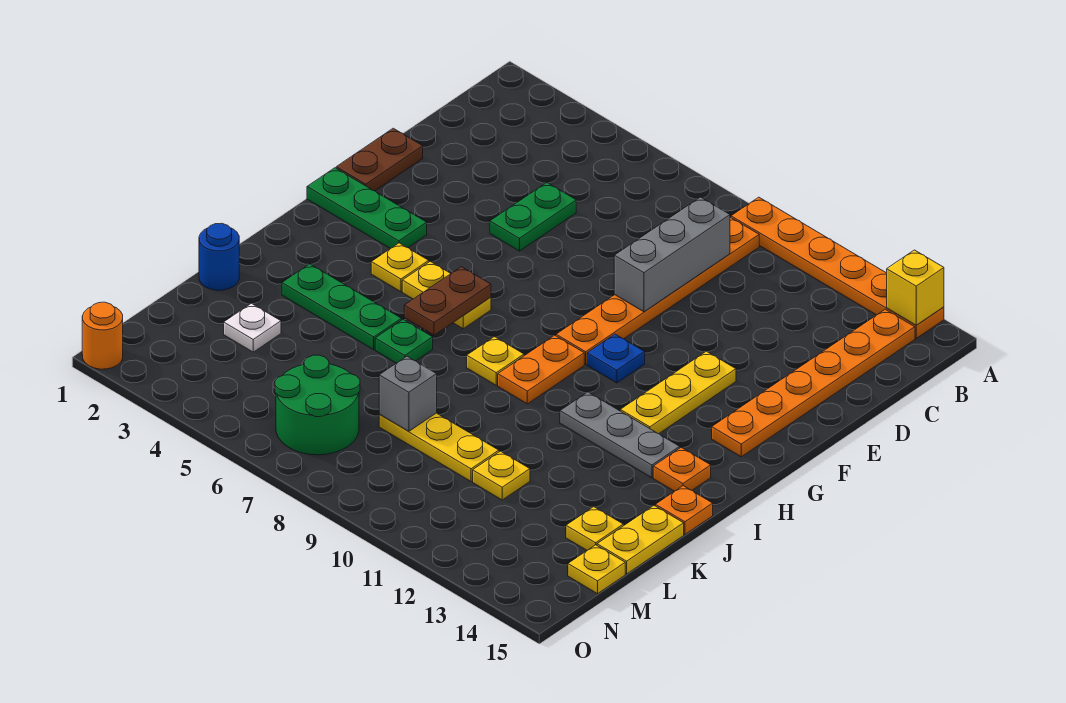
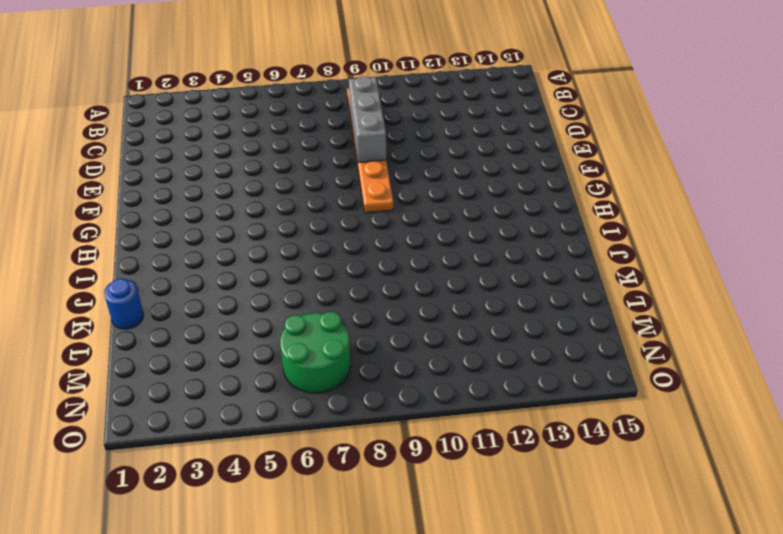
none -> orange 1x6 plate [731,197,944,338]
none -> orange 1x6 plate [712,309,915,457]
none -> green 1x2 plate [490,183,576,251]
none -> brown 1x2 plate [336,128,423,191]

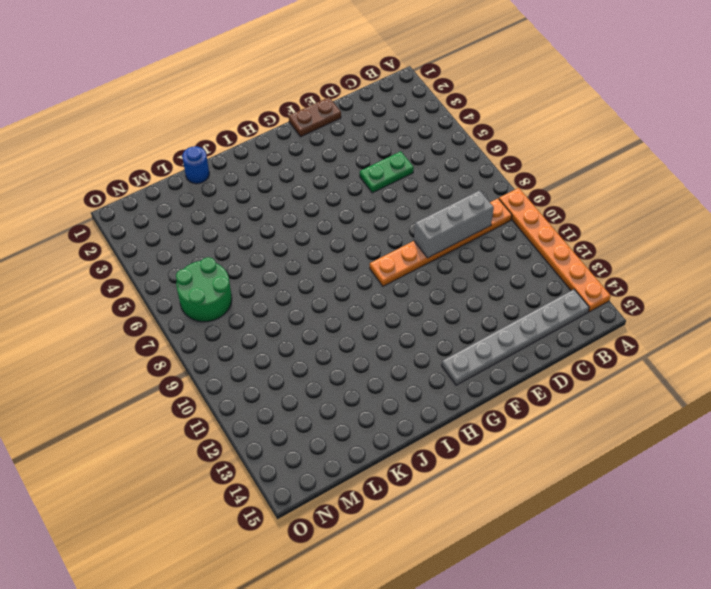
grey 1x6 plate [442,289,589,385] -> orange 1x6 plate [712,309,915,457]
none -> yellow 1x3 plate [620,351,736,434]
none -> green 1x3 plate [307,168,427,249]
none -> blue 1x1 plate [587,334,645,383]
none -> yellow 1x1 plate [371,243,429,292]

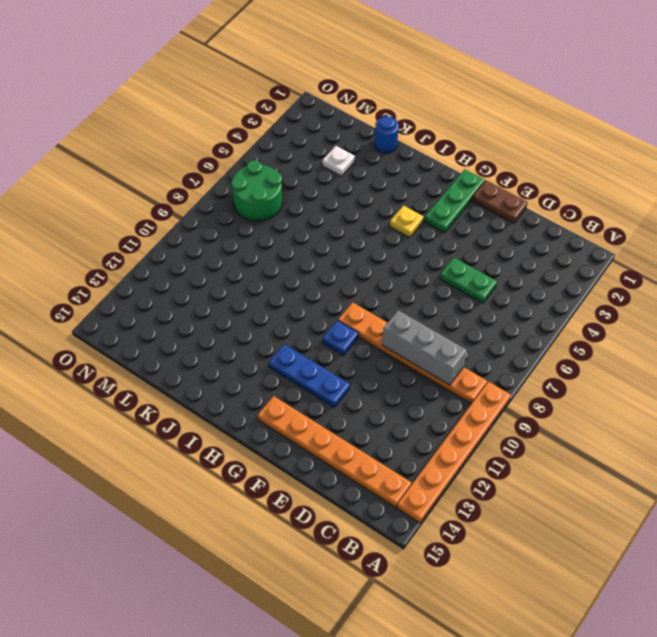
blue 1x3 plate [269,344,350,407] -> yellow 1x3 plate [620,351,736,434]
none -> yellow 1x2 plate [402,261,491,329]
none -> orange 1x2 plate [498,335,584,404]
none -> yellow 1x1 plate [467,337,524,385]
none -> grey 1x3 plate [560,392,680,478]

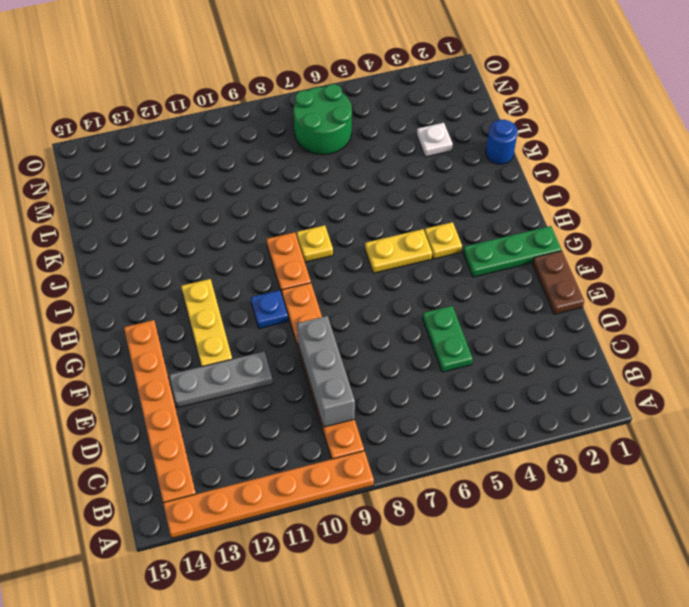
grey 1x3 plate [169,352,273,408] -> grey 1x3 plate moved to [560,392,680,478]
none -> orange 1x1 plate [653,448,711,491]
none -> green 1x3 plate [282,264,402,350]
none -> green 1x1 plate [375,319,433,363]
none -> orange 1x1 plate [655,486,713,534]

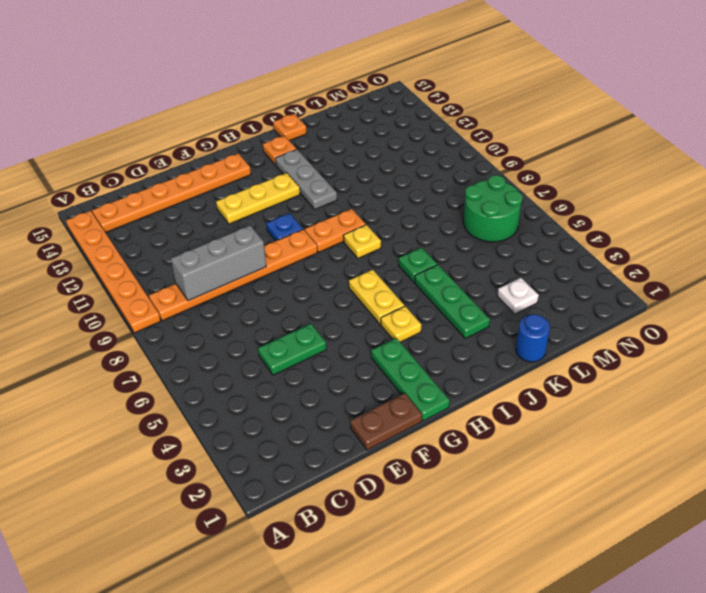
none -> yellow 1x2 plate [597,506,684,574]
none -> yellow 1x3 plate [379,413,499,482]
none -> yellow 1x1 plate [473,451,530,500]
none -> yellow 1x1 plate [566,507,623,550]

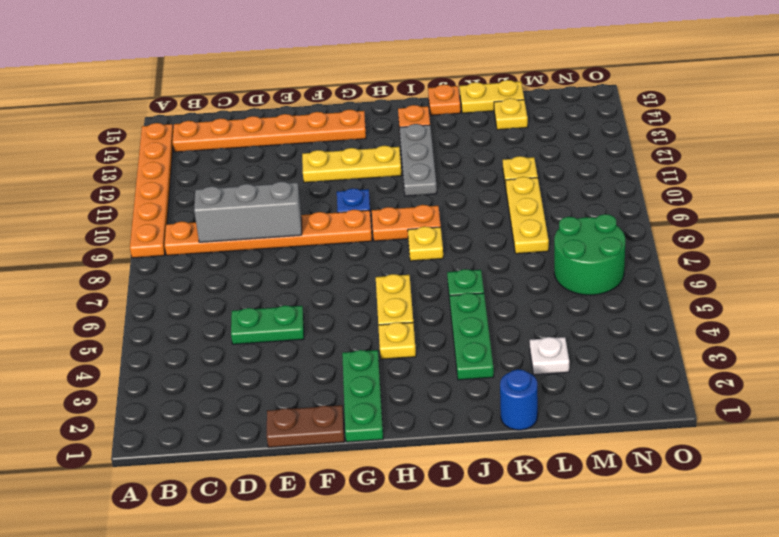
none -> yellow 1x1 plate [568,545,625,594]
none -> orange 1x1 round brick [82,302,123,369]
none -> yellow 1x1 brick [887,250,944,325]
none -> brown 1x2 plate [404,267,491,335]

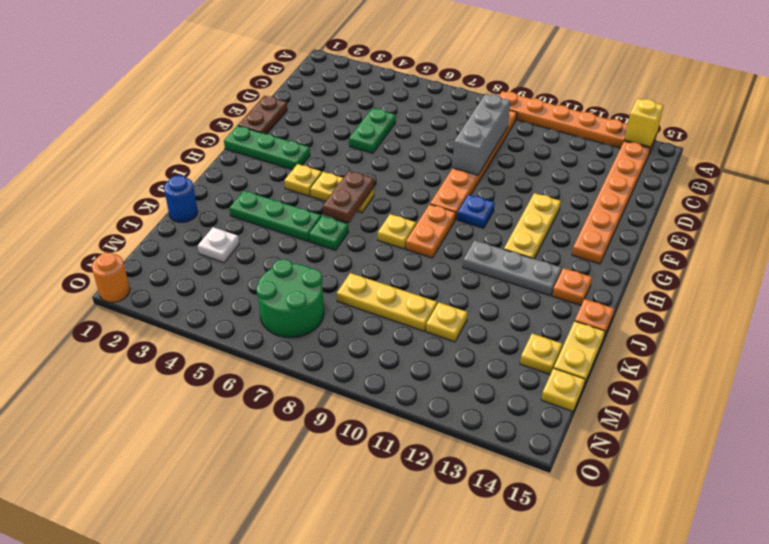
none -> grey 1x1 brick [379,356,437,432]

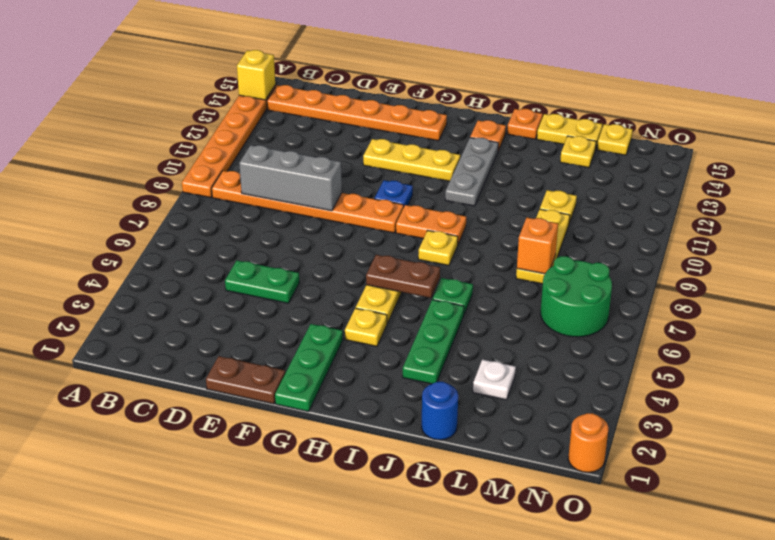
orange 1x1 brick [517,217,558,274] -> grey 1x1 brick [379,356,437,432]

